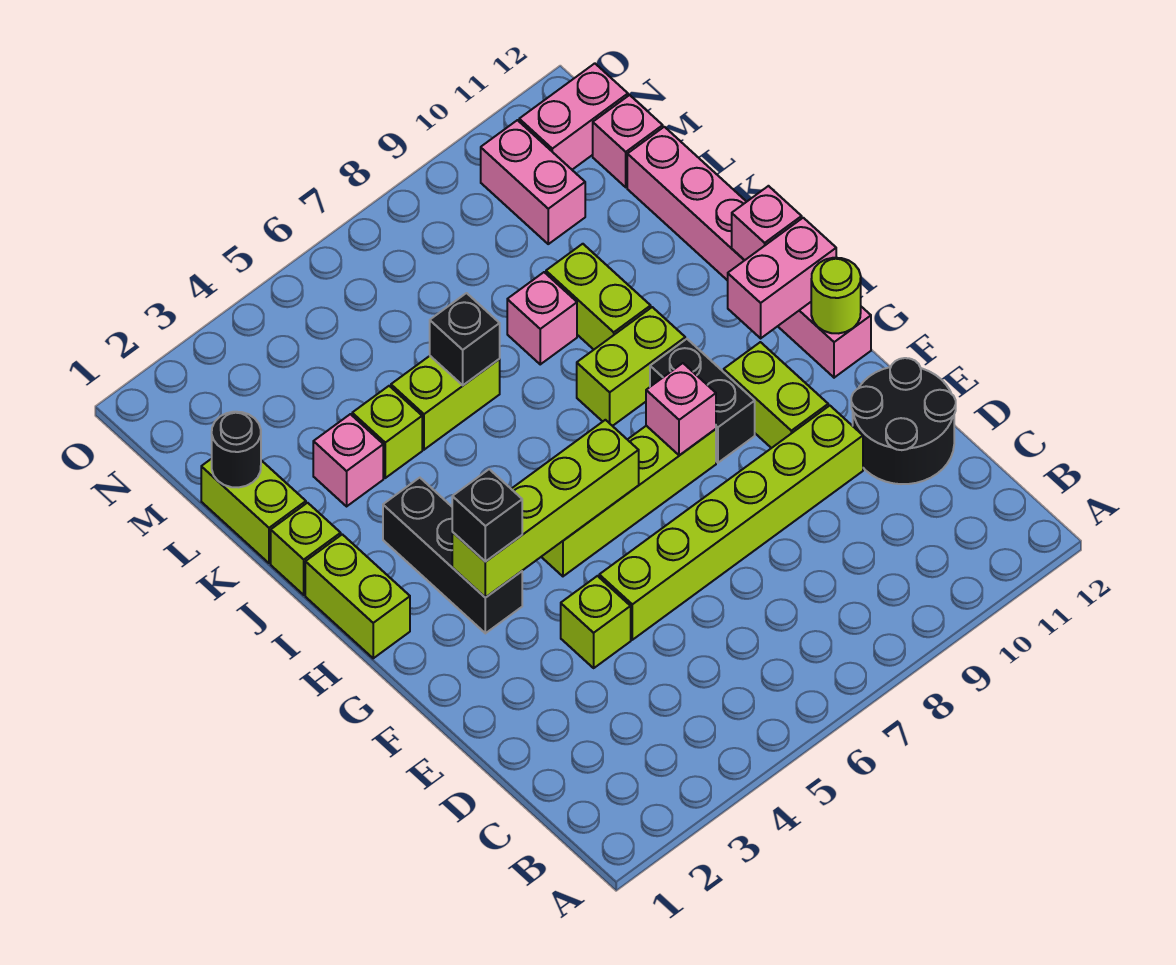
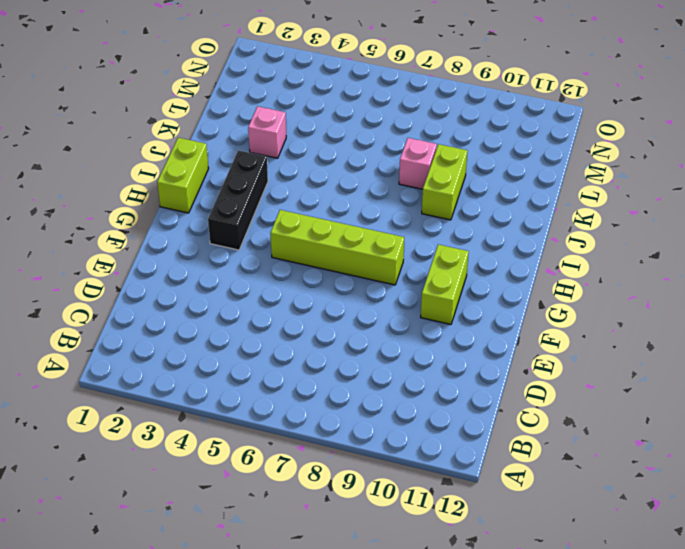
none -> black 2x2 round brick [851,358,956,484]
none -> lime 1x1 brick [561,576,631,668]
none -> lime 1x6 brick [599,406,863,640]

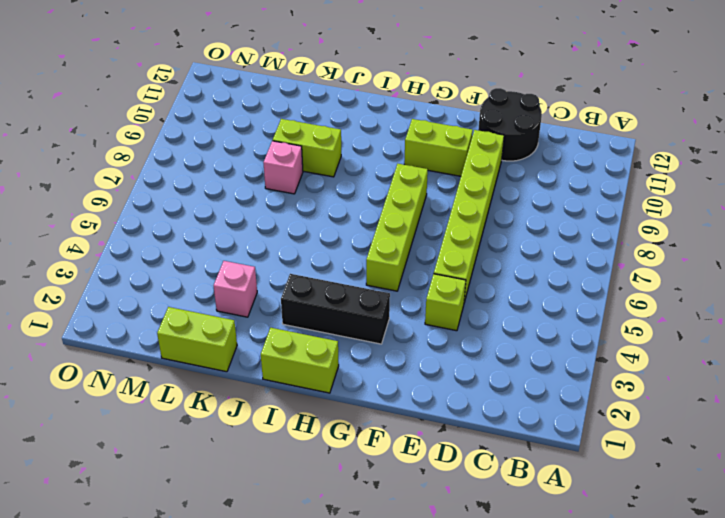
none -> black 1x2 brick [650,339,755,463]
none -> pink 1x6 brick [627,127,871,378]
none -> lime 1x2 brick [577,307,685,426]

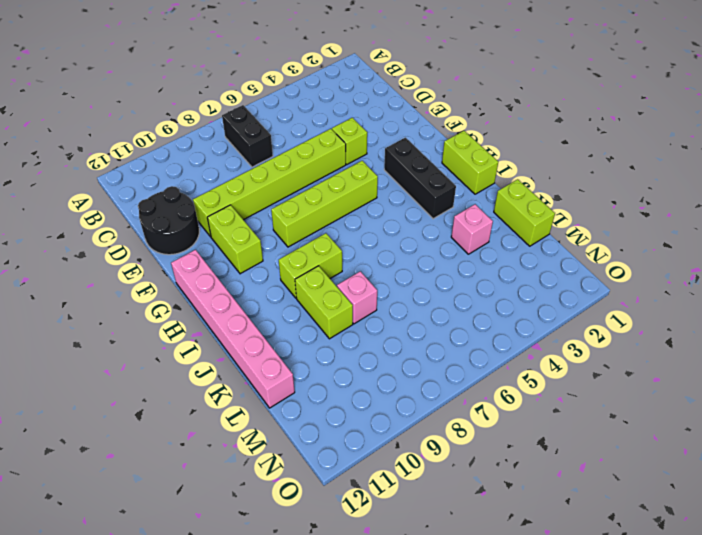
black 1x2 brick [222,105,273,167] -> black 1x2 brick moved to [650,339,755,463]
none -> lime 1x1 brick [271,503,341,595]
none -> lime 1x1 brick [352,386,422,478]
none -> lime 1x2 brick [391,356,500,450]

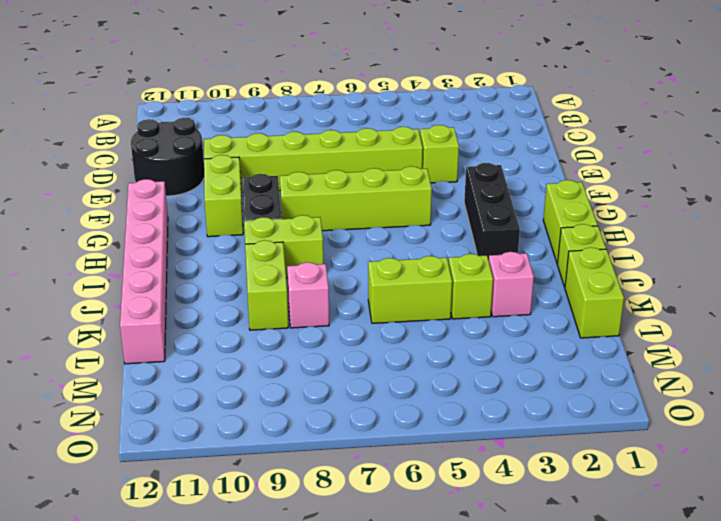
none -> pink 1x2 brick [481,120,585,244]
none -> pink 1x1 brick [593,95,663,187]
none -> pink 1x2 brick [519,63,628,170]

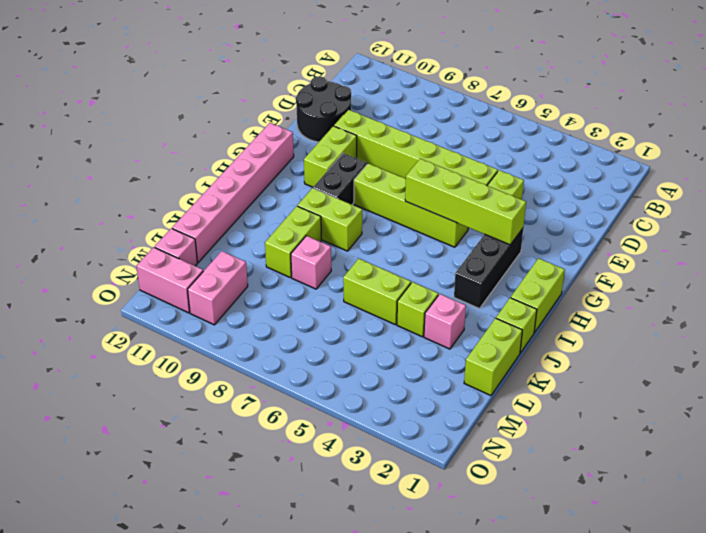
none -> pink 1x1 brick [646,363,716,455]
none -> lime 1x1 round brick [811,258,861,333]
none -> pink 1x2 brick [728,218,836,338]

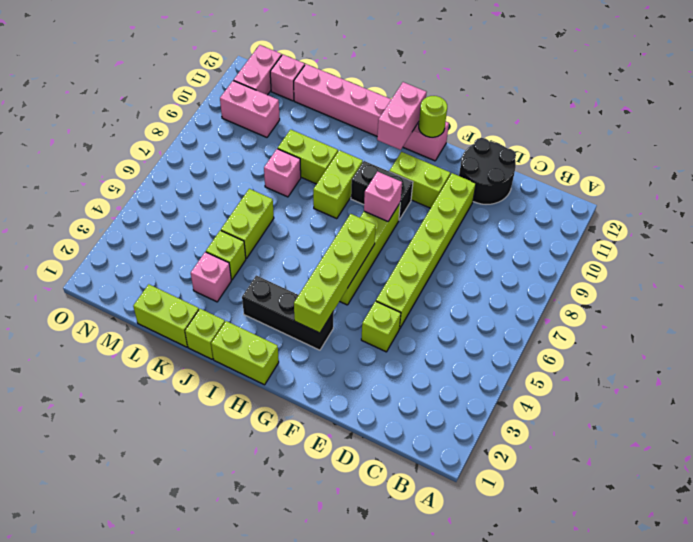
none -> pink 1x1 brick [732,186,802,260]
none -> black 1x1 brick [430,293,500,385]
none -> black 1x1 round brick [212,412,261,488]

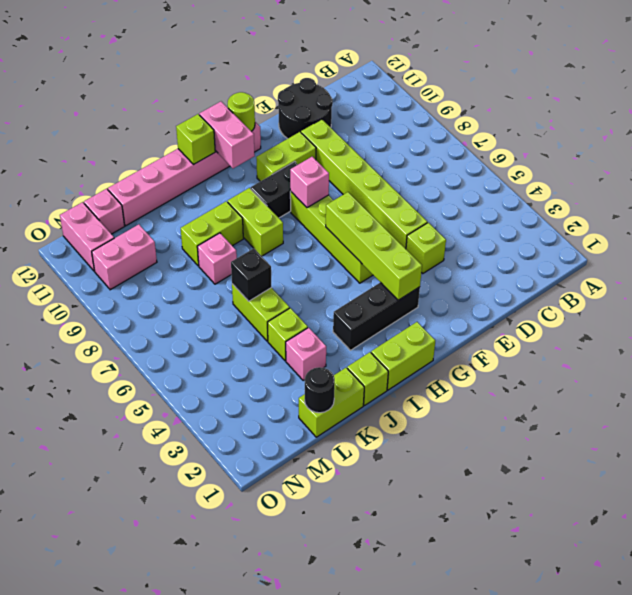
lime 1x1 brick [176,114,215,165] -> pink 1x1 brick [732,186,802,260]
none -> black 1x1 brick [452,469,522,562]

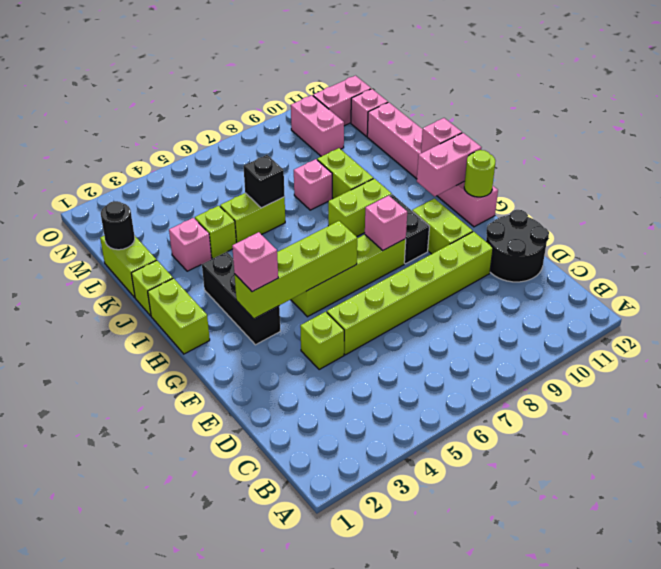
pink 1x1 brick [232,232,278,292] -> black 1x1 brick [452,469,522,562]

